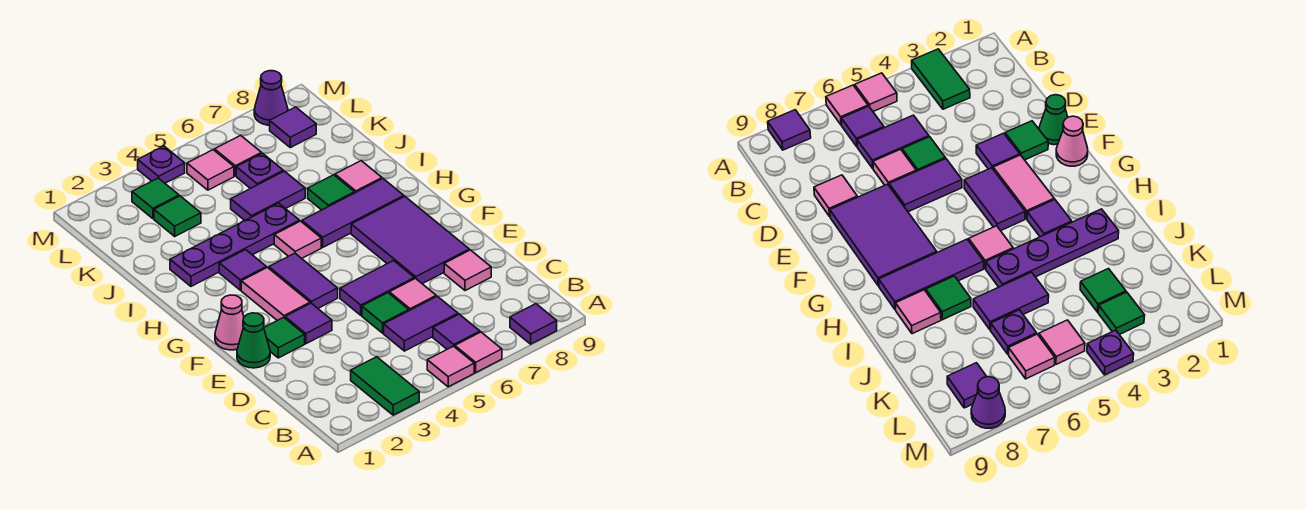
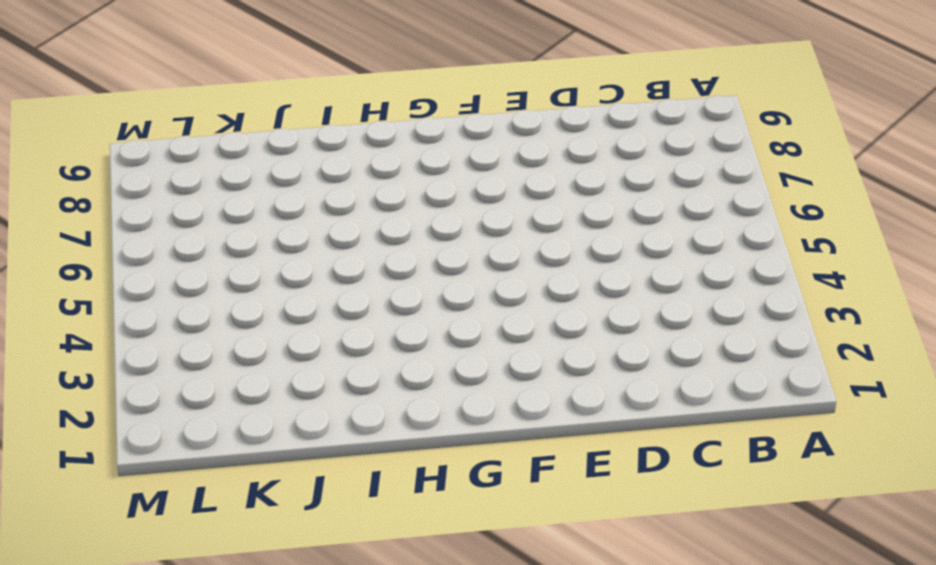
none -> green 1x2 tile [351,357,419,415]
none -> pink 1x1 tile [427,346,474,387]
none -> pink 1x1 tile [455,332,502,372]
none -> purple 1x1 tile [510,304,557,344]

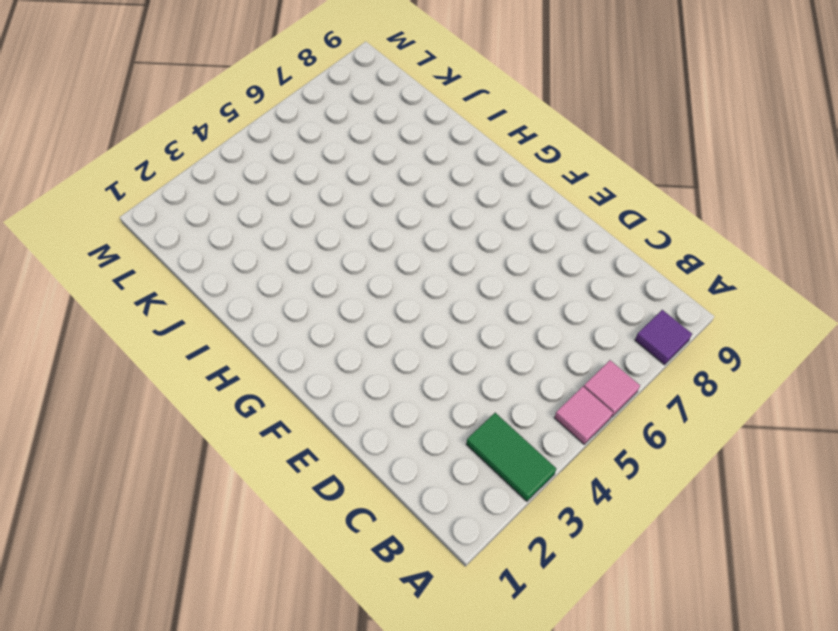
none -> purple 1x1 tile [433,314,480,349]
none -> purple 1x2 tile [384,296,458,351]
none -> green 1x1 tile [362,293,409,333]
none -> pink 1x1 tile [389,278,436,311]

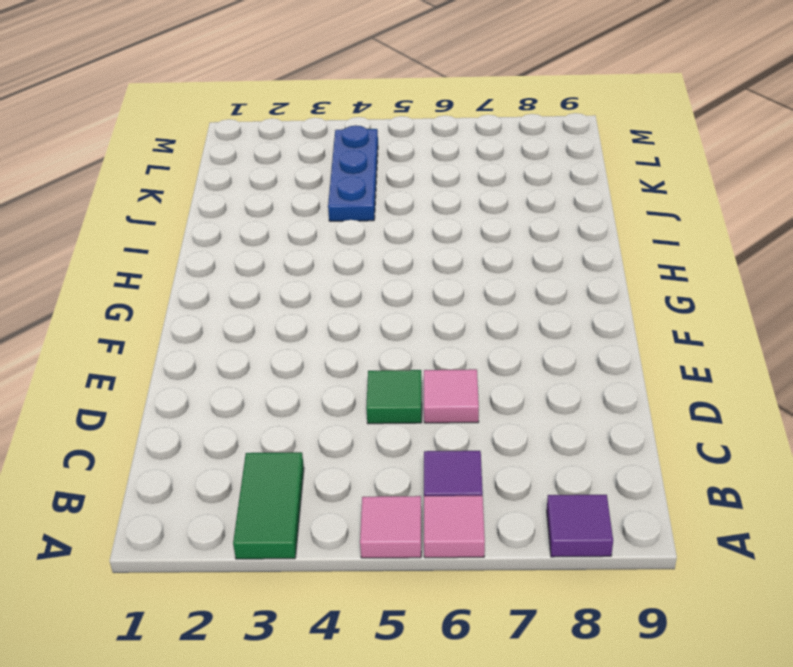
blue 1x3 plate [328,125,378,221] -> none
none -> purple 1x2 tile [384,296,458,351]
none -> pink 1x1 tile [444,250,491,291]
none -> green 1x1 cone [237,313,270,368]
none -> green 1x1 tile [264,317,305,358]

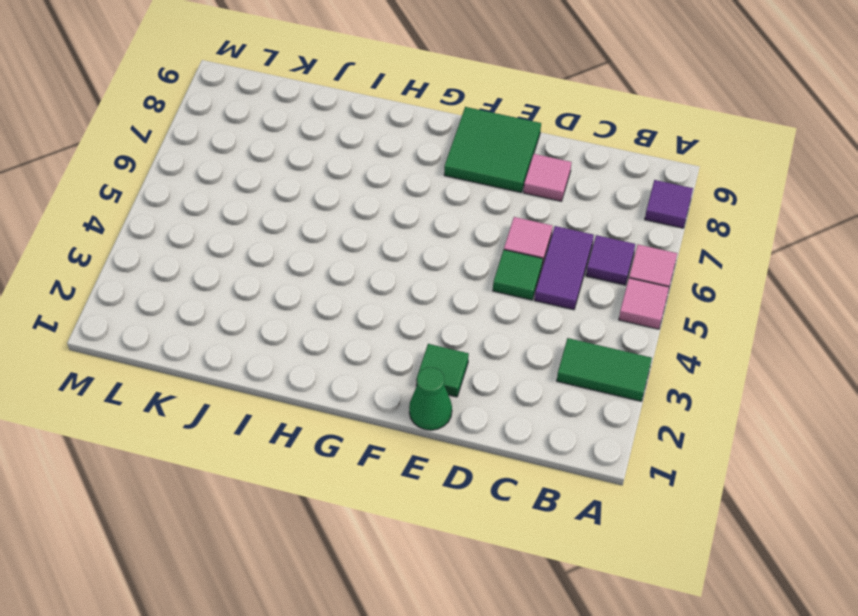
green 2x2 tile [444,107,541,192] -> purple 2x3 tile [351,196,469,284]
none -> purple 1x1 tile [285,303,332,344]
none -> purple 1x2 tile [340,261,414,315]
none -> pink 1x1 cone [215,295,244,350]
none -> pink 1x2 tile [241,267,310,320]

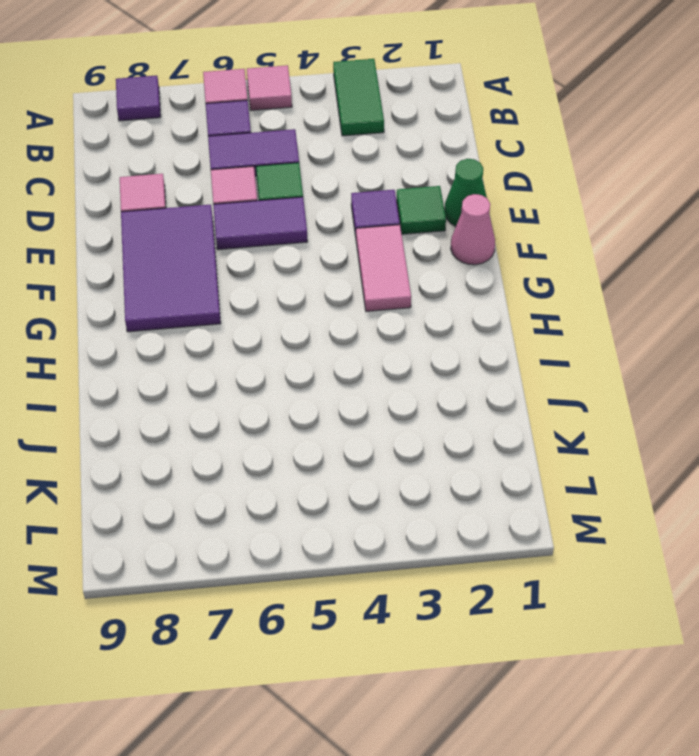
none -> purple 1x2 tile [269,253,338,308]
none -> purple 1x1 tile [219,250,266,290]
none -> pink 1x1 tile [274,221,321,258]
none -> purple 1x3 tile [302,179,404,247]

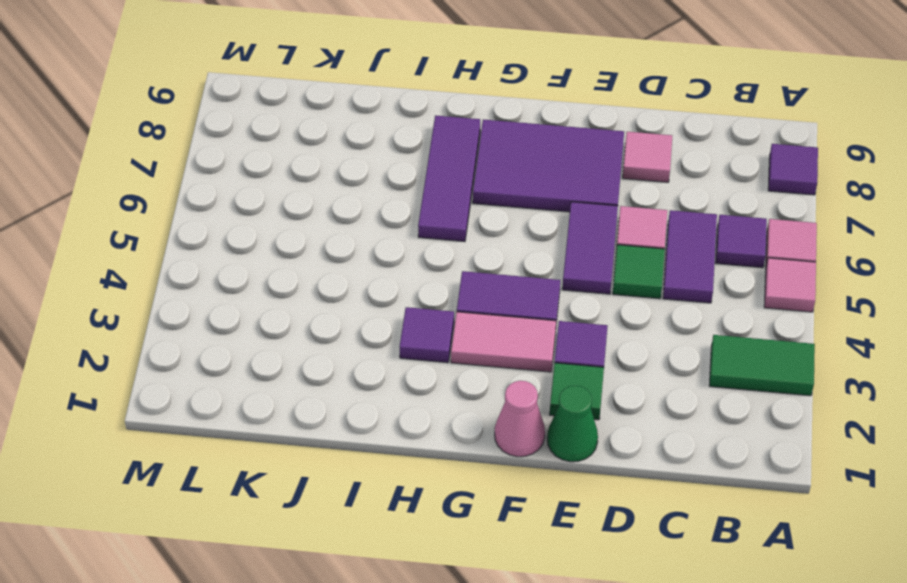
none -> pink 1x1 tile [274,221,321,258]
none -> purple 1x4 plate [170,203,300,286]
none -> green 1x1 tile [308,175,355,210]
none -> pink 1x1 tile [335,161,382,193]

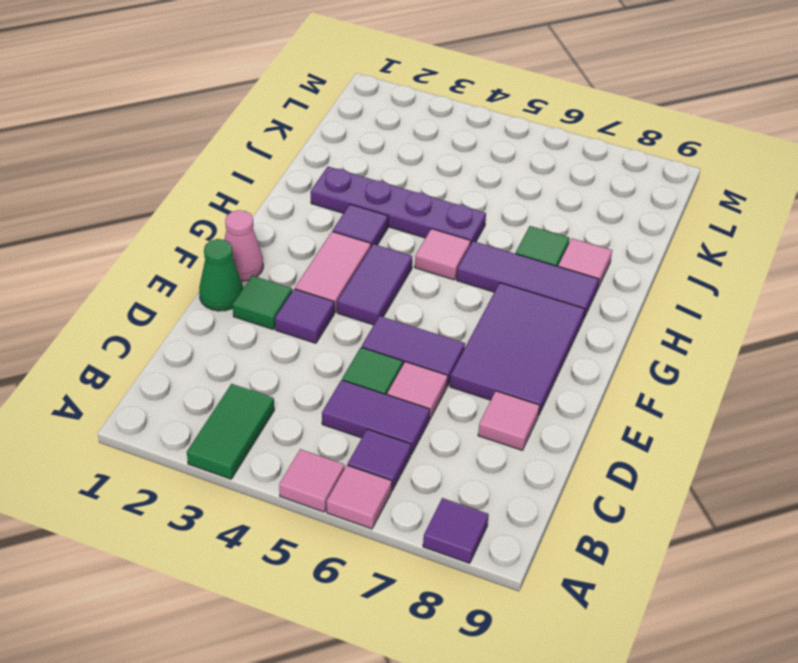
none -> purple 1x2 tile [231,171,305,221]
none -> green 1x1 tile [154,196,201,236]
none -> purple 1x1 plate [236,153,283,189]
none -> green 1x1 tile [132,178,179,219]

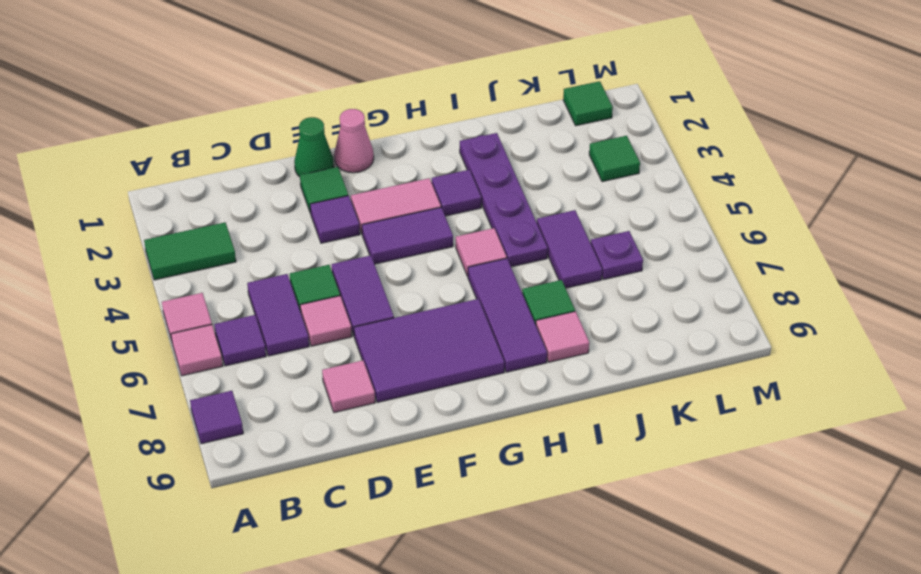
green 1x1 tile [563,81,613,126] -> green 1x1 tile moved to [154,196,201,236]
none -> pink 1x1 tile [187,150,234,190]
none -> pink 1x1 tile [215,135,262,176]
none -> purple 1x1 tile [270,107,316,148]
none -> purple 1x1 plate [138,146,185,183]

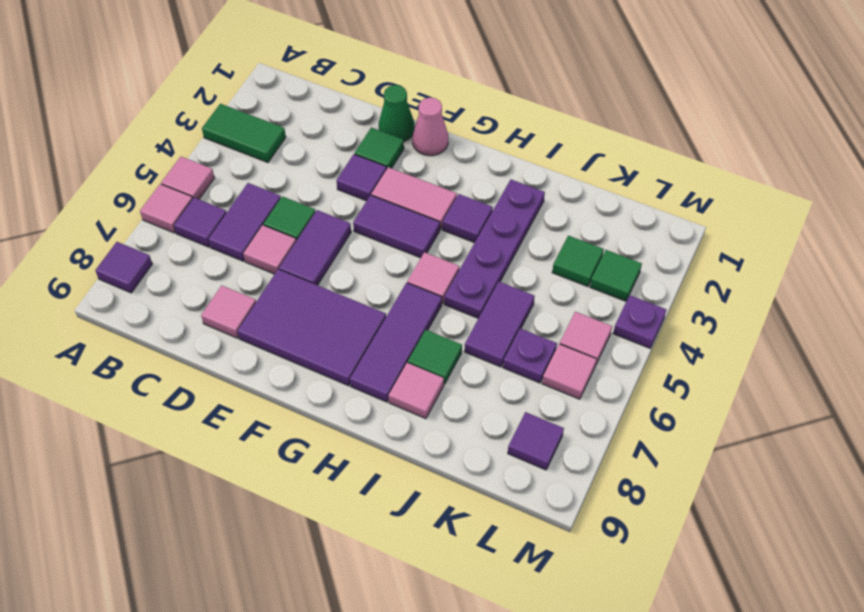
none -> purple 1x1 cone [254,71,288,125]

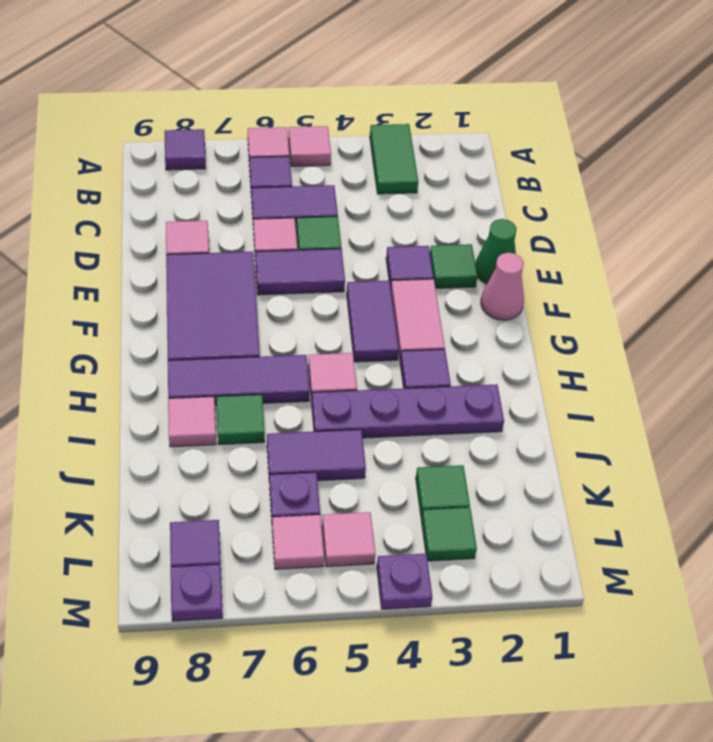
purple 1x1 plate [171,565,223,621] -> purple 1x1 cone [254,71,288,125]

